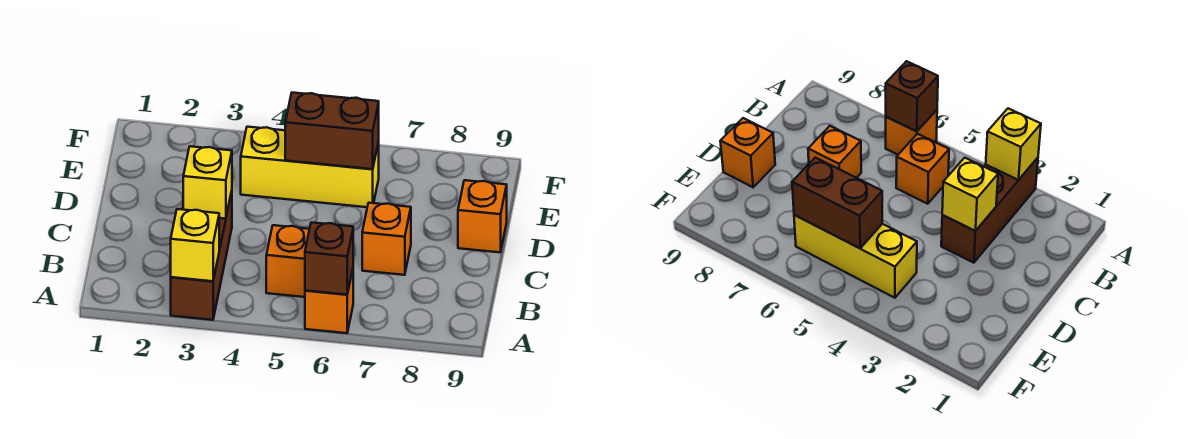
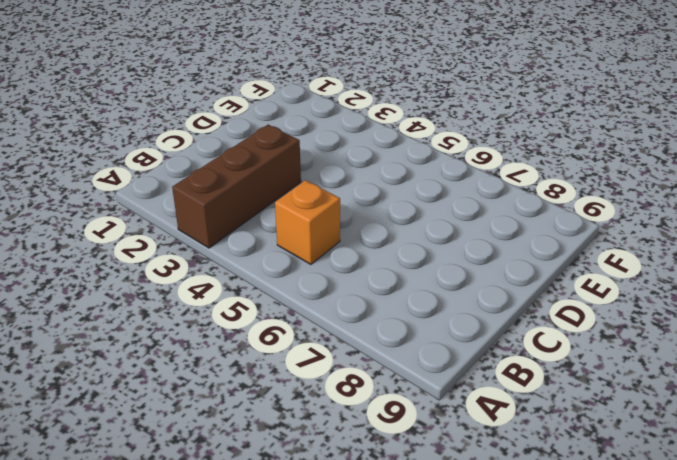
none -> orange 1x1 brick [305,270,353,333]
none -> orange 1x1 brick [362,203,411,275]

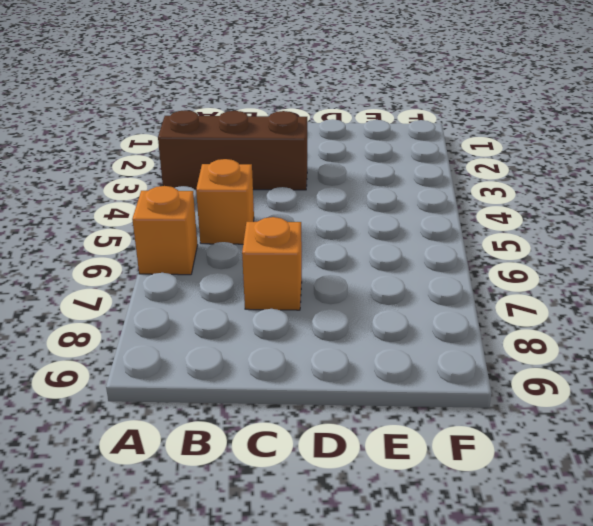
none -> orange 1x1 brick [458,180,507,252]
none -> yellow 1x3 brick [241,127,379,207]

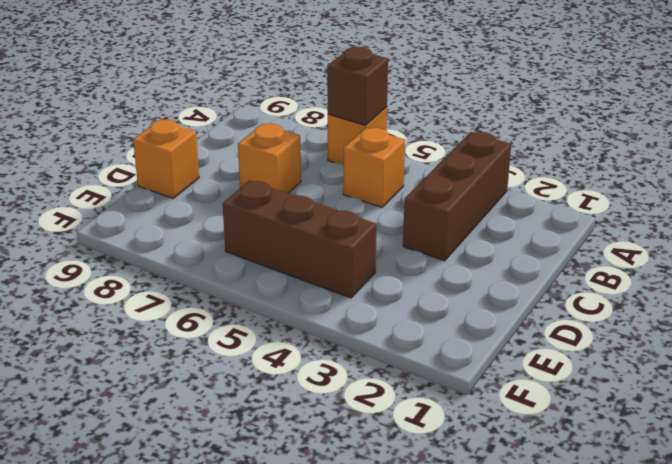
brown 1x3 brick [223,180,376,298] -> yellow 1x3 brick [241,127,379,207]
none -> yellow 1x1 brick [171,209,219,281]
none -> yellow 1x1 brick [183,146,232,219]

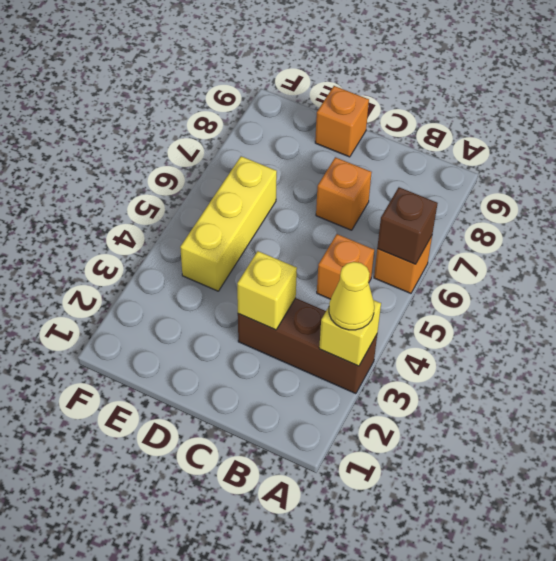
yellow 1x1 cone [329,262,374,330] -> none
none -> brown 1x2 brick [285,93,379,169]

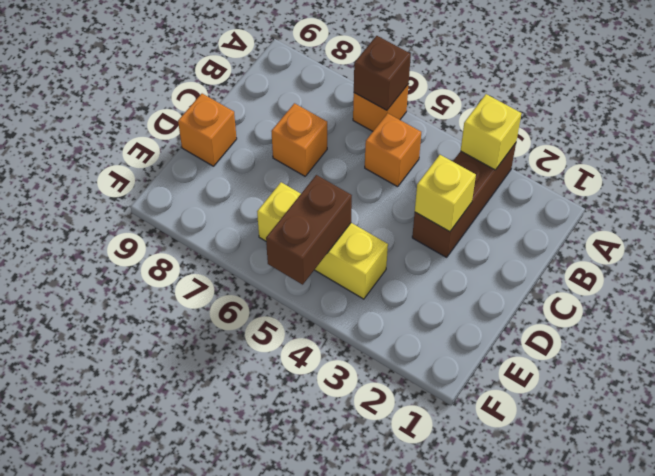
brown 1x2 brick [266,175,352,285] -> brown 1x2 brick turned to [285,93,379,169]

